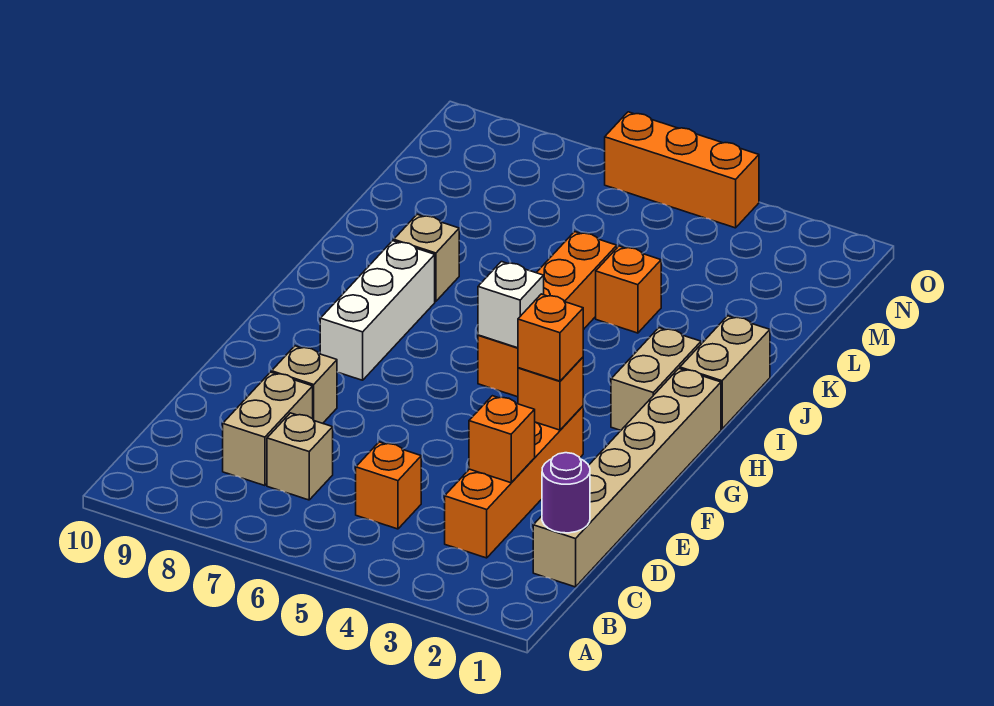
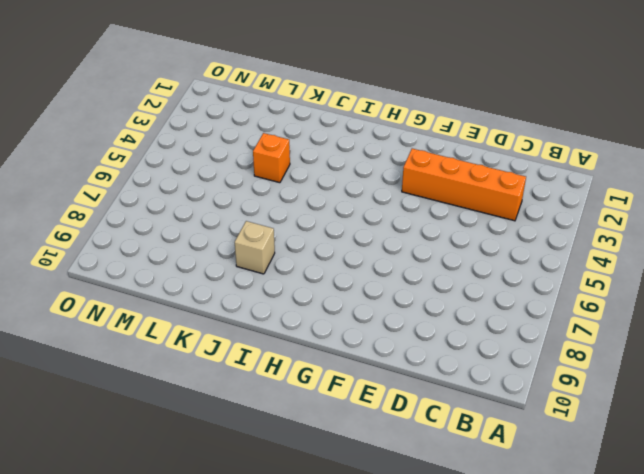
none -> tan 1x6 brick [533,369,721,587]
none -> orange 1x1 brick [356,442,421,529]
none -> tan 1x1 brick [267,413,333,500]

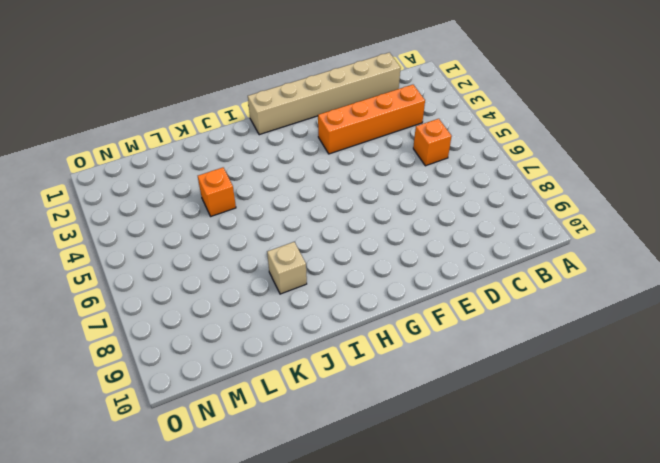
none -> tan 1x1 brick [267,413,333,500]
none -> tan 1x2 brick [223,372,313,486]
none -> tan 1x1 brick [272,346,337,423]

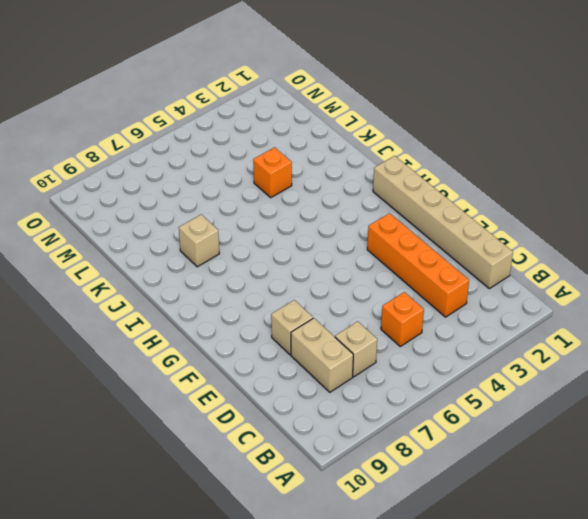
none -> white 1x3 brick [320,241,435,380]
none -> tan 1x2 brick [611,328,701,430]
none -> orange 1x4 brick [478,232,617,397]

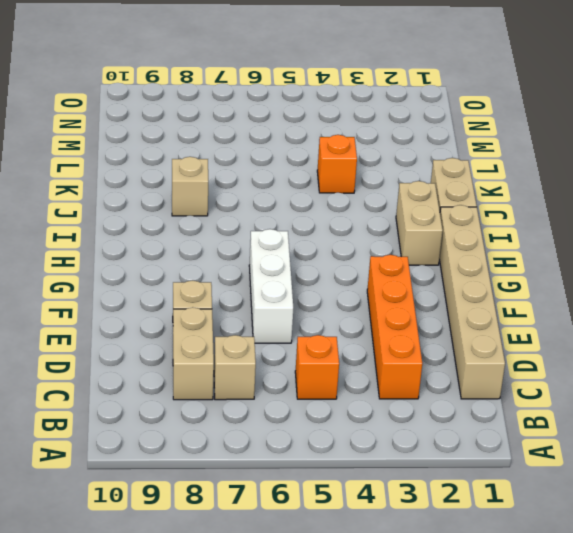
white 1x3 brick [249,229,293,343] -> white 1x3 brick moved to [320,241,435,380]
none -> orange 1x4 brick [478,232,617,397]
none -> orange 1x3 brick [605,112,759,228]
none -> purple 1x1 round brick [542,453,590,533]

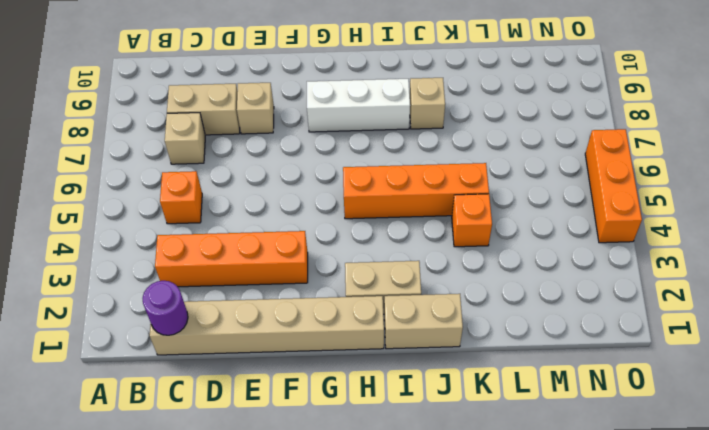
none -> orange 1x1 brick [469,396,535,483]
none -> orange 1x1 brick [518,357,583,430]
none -> white 1x1 brick [478,262,544,348]

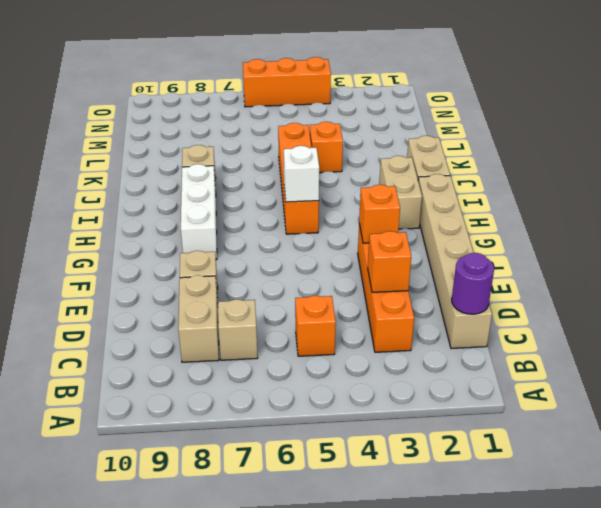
none -> orange 1x1 brick [518,294,583,381]

